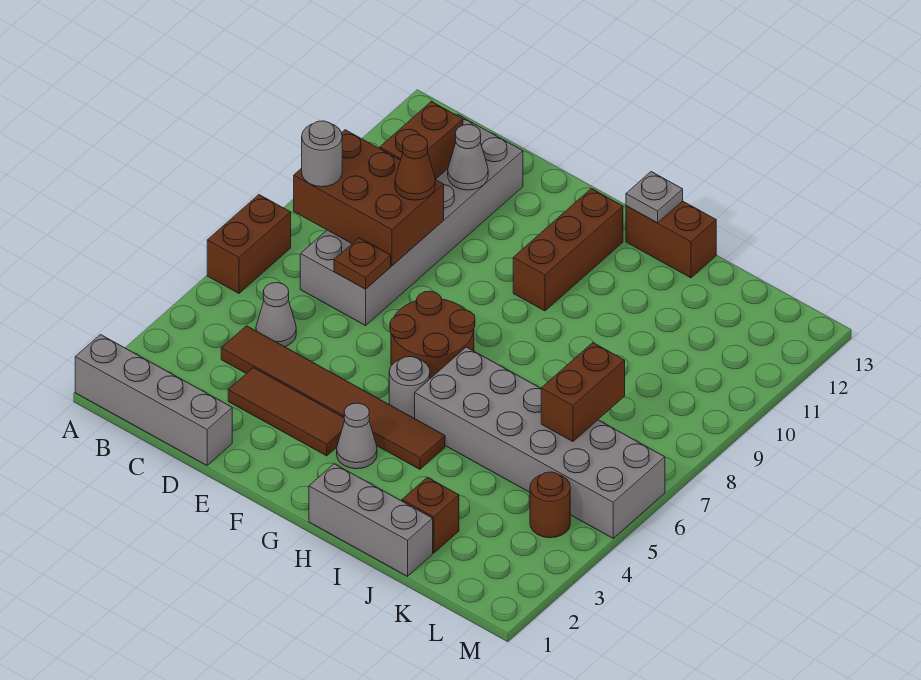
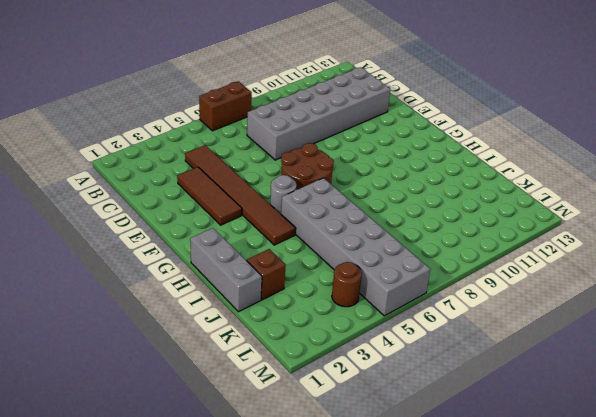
none -> grey 1x4 brick [75,335,232,465]
none -> grey 1x1 cone [256,283,296,347]
none -> grey 1x1 cone [337,403,377,469]

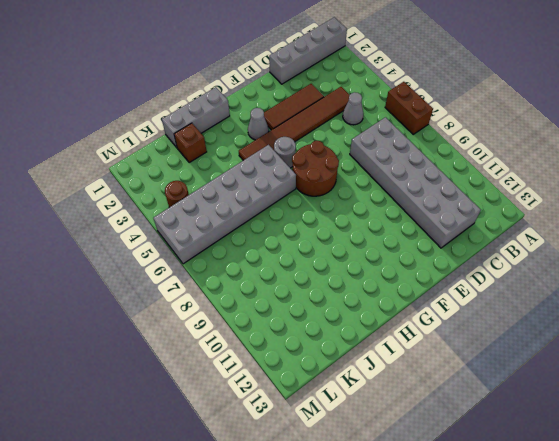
none -> brown 1x3 brick [513,189,623,311]
none -> brown 1x2 brick [626,201,716,278]
none -> brown 2x3 brick [294,130,444,266]

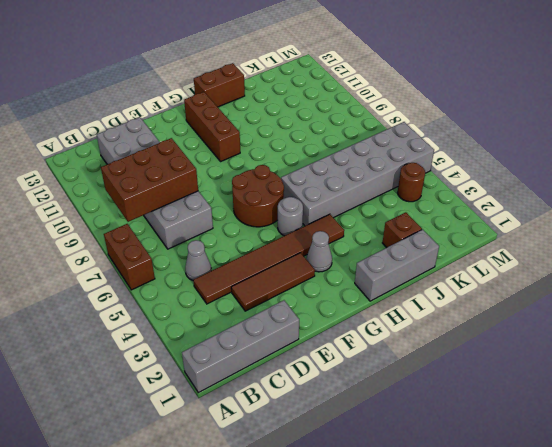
none -> brown 1x2 brick [380,102,463,180]
none -> brown 1x1 plate [334,238,391,289]
none -> grey 1x1 cone [448,125,488,190]

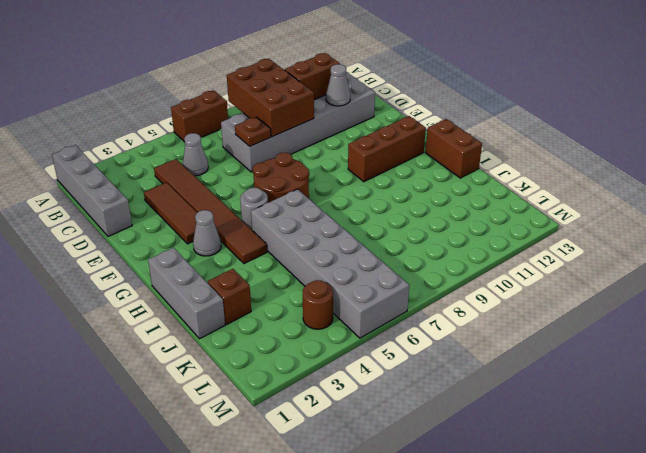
none -> grey 1x1 plate [626,172,683,223]
none -> brown 1x2 brick [541,343,625,442]
none -> grey 1x1 round brick [302,121,342,187]

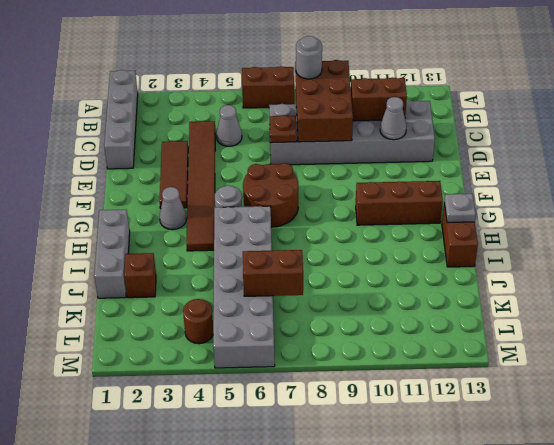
none -> brown 1x1 cone [395,135,435,200]

